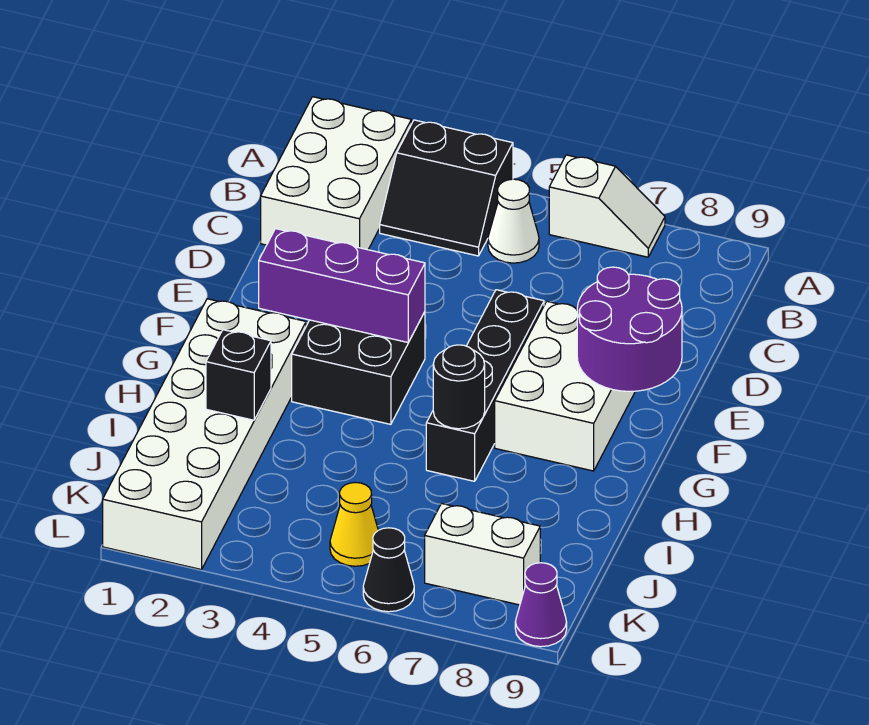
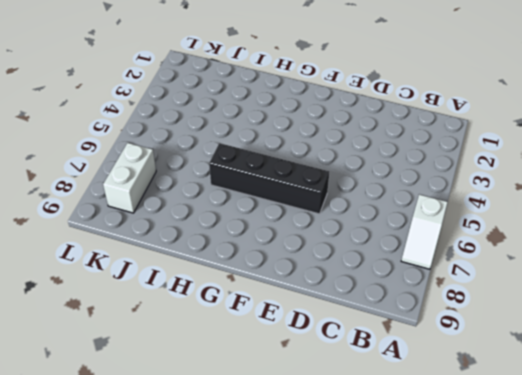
none -> white 2x3 brick [261,97,411,250]
none -> black 2x2 slope [380,120,513,256]
none -> white 1x1 cone [488,179,539,263]

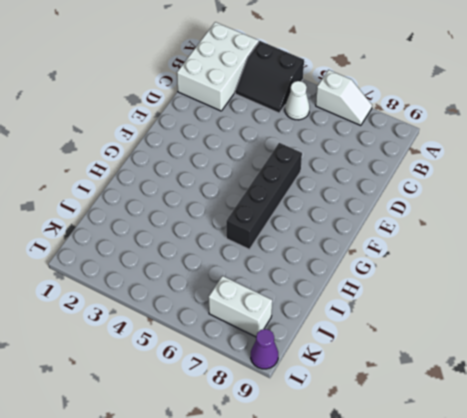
none -> white 2x3 brick [495,301,635,471]
none -> black 2x2 brick [292,312,425,424]
none -> white 2x6 brick [103,299,306,570]

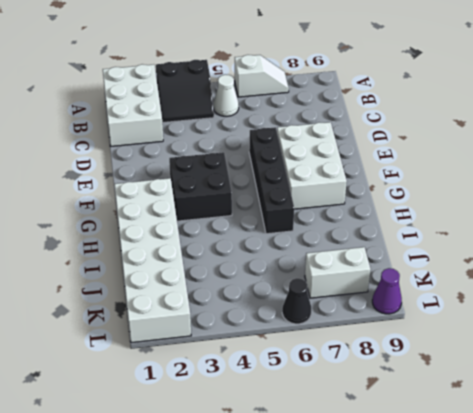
none -> yellow 1x1 cone [330,482,378,566]
none -> purple 2x2 round brick [577,267,682,391]
none -> purple 1x3 brick [259,229,425,342]

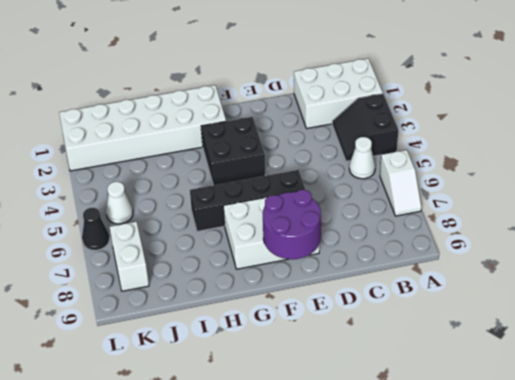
white 1x1 cone [106,182,133,224] -> yellow 1x1 cone [330,482,378,566]
none -> purple 1x1 cone [515,563,567,647]
none -> purple 1x3 brick [259,229,425,342]
none -> black 1x1 round brick [433,345,485,429]

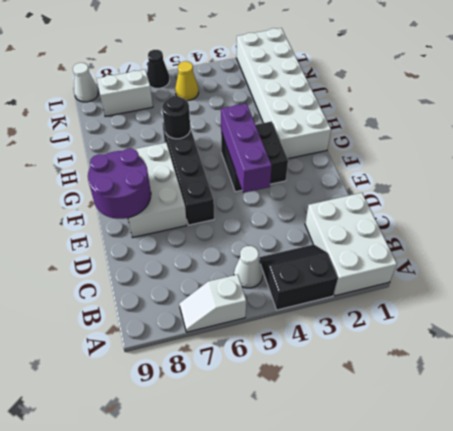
purple 1x3 brick [221,103,272,193] -> purple 1x3 brick turned to [259,229,425,342]
white 1x1 cone [73,63,98,102] -> purple 1x1 cone [515,563,567,647]
none -> black 1x1 brick [206,330,271,420]

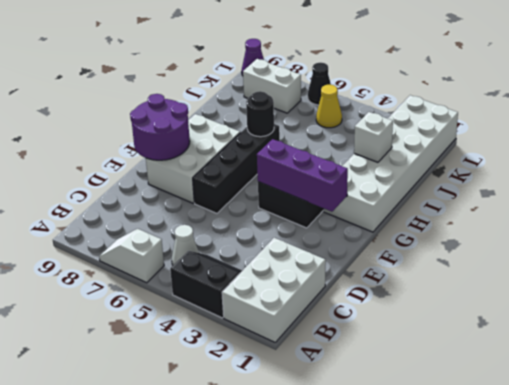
white 1x1 brick [354,112,393,162] -> black 1x1 brick [206,330,271,420]

